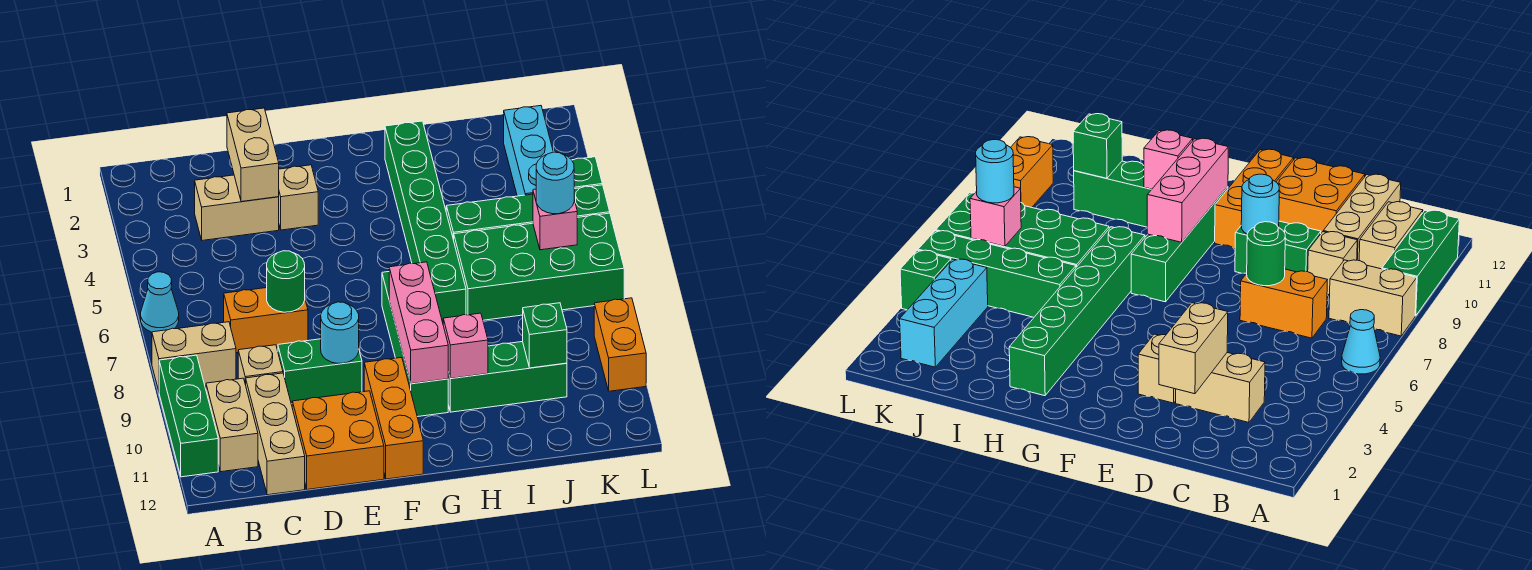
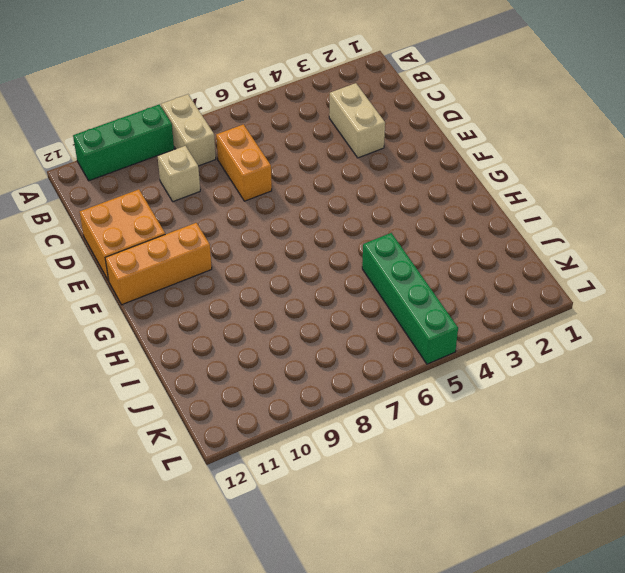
none -> cyan 1x1 cone [141,272,179,332]
none -> tan 1x2 brick [206,378,258,472]
none -> tan 1x3 brick [246,373,305,495]

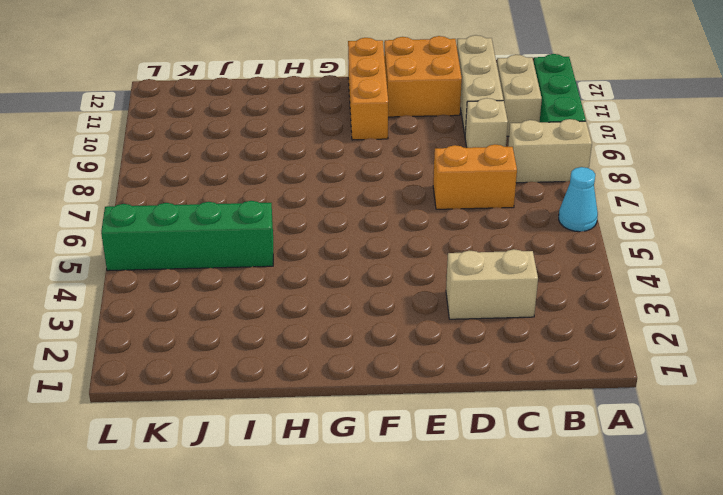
none -> green 1x2 brick [278,339,362,404]
none -> tan 1x1 brick [279,165,318,230]
none -> green 1x4 brick [382,272,448,417]

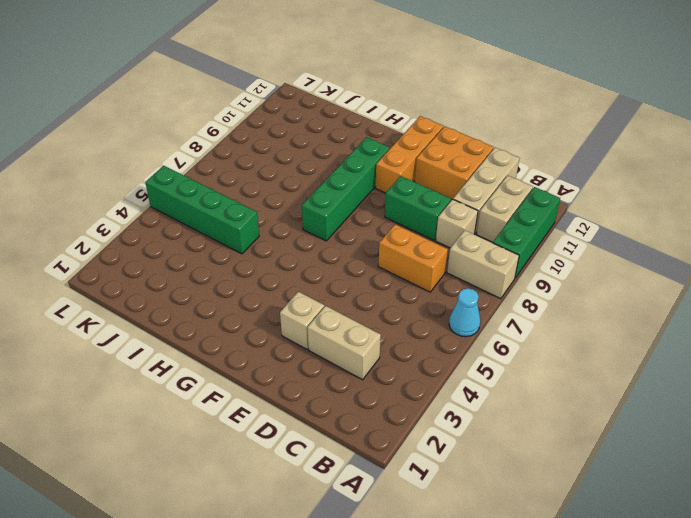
none -> green 1x6 brick [385,121,466,322]
none -> green 1x3 brick [448,342,567,412]
none -> green 2x4 brick [454,213,624,320]

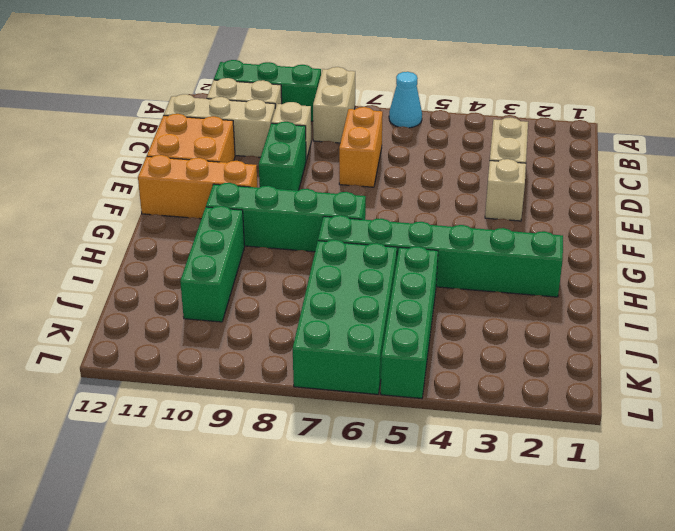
none -> cyan 1x3 brick [504,106,553,196]
none -> green 1x1 brick [572,157,602,189]
none -> orange 1x2 brick [594,298,646,391]

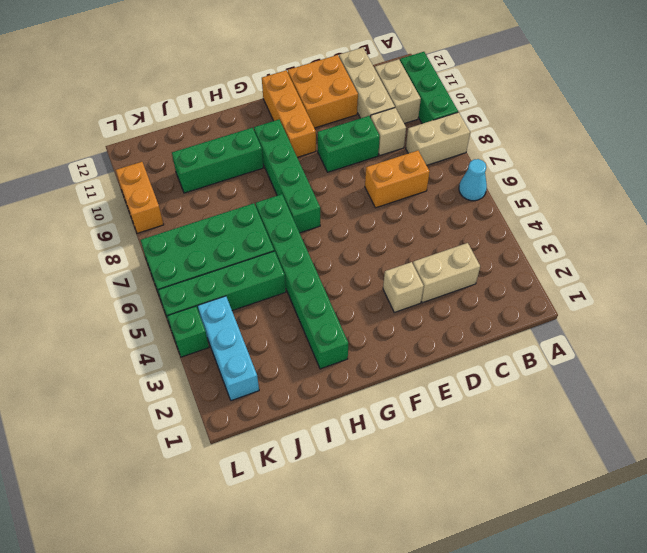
none -> tan 1x2 brick [227,108,279,202]
none -> green 1x1 round brick [267,251,305,312]
none -> cyan 1x1 round brick [321,302,359,363]

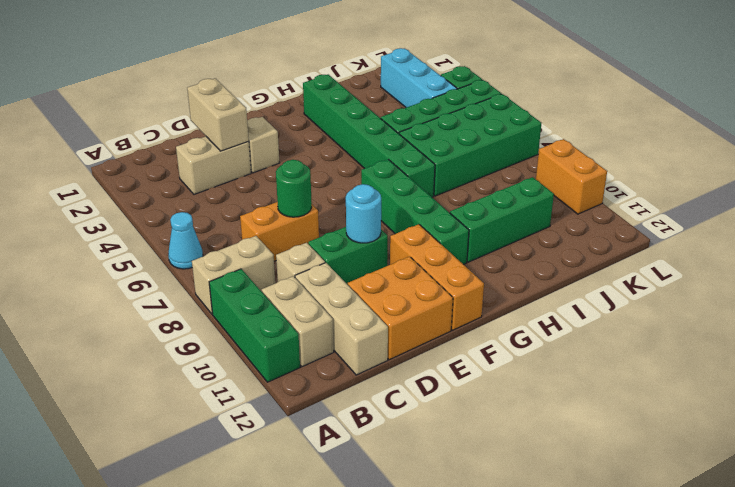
none -> pink 1x3 brick [389,262,448,384]
none -> pink 1x1 brick [443,313,488,378]
none -> green 1x1 brick [523,303,567,368]

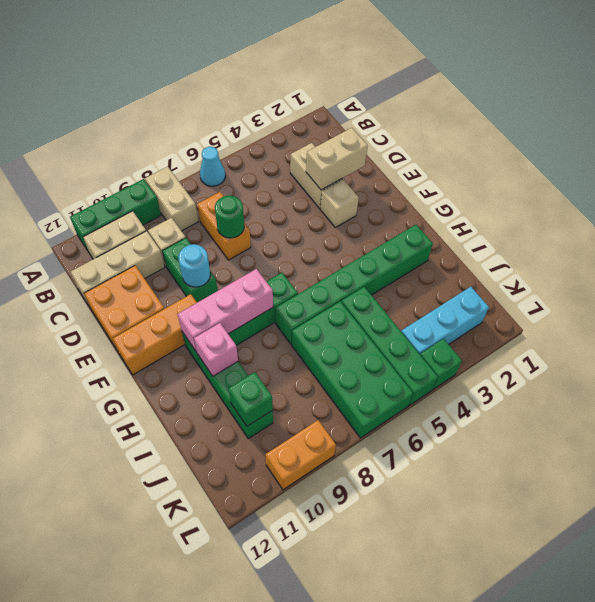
none -> pink 1x1 brick [533,189,577,250]
none -> cyan 1x1 round brick [536,152,574,214]

